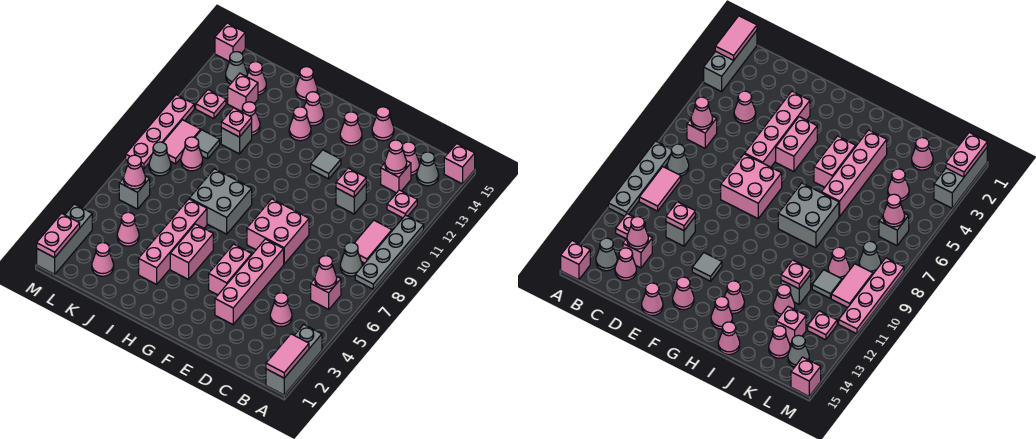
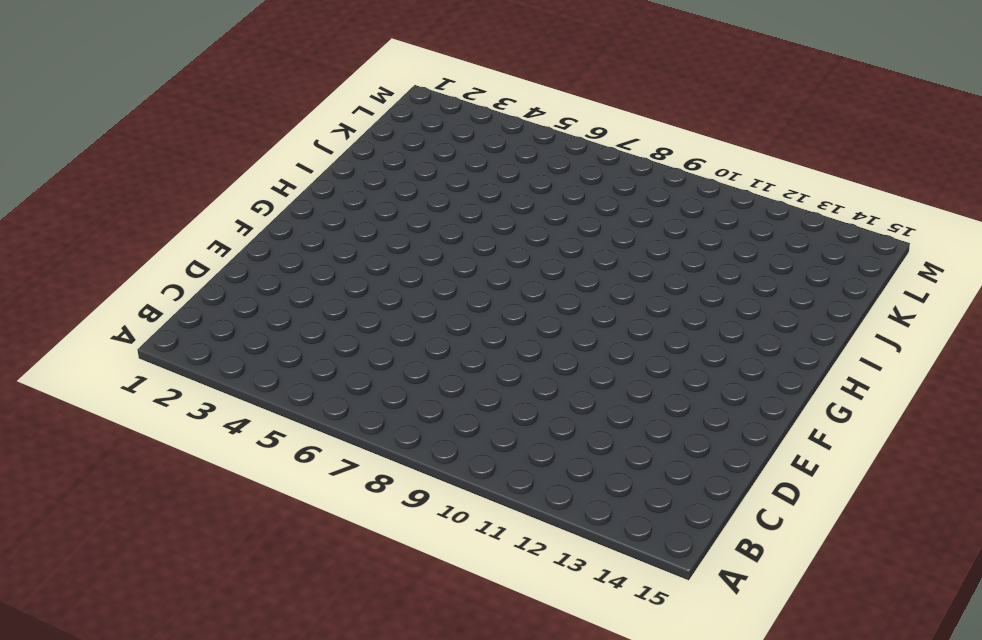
none -> grey 1x3 brick [266,325,322,395]
none -> grey 1x4 plate [355,215,424,289]
none -> pink 1x1 brick [444,144,475,184]
none -> pink 1x1 brick [311,276,341,309]

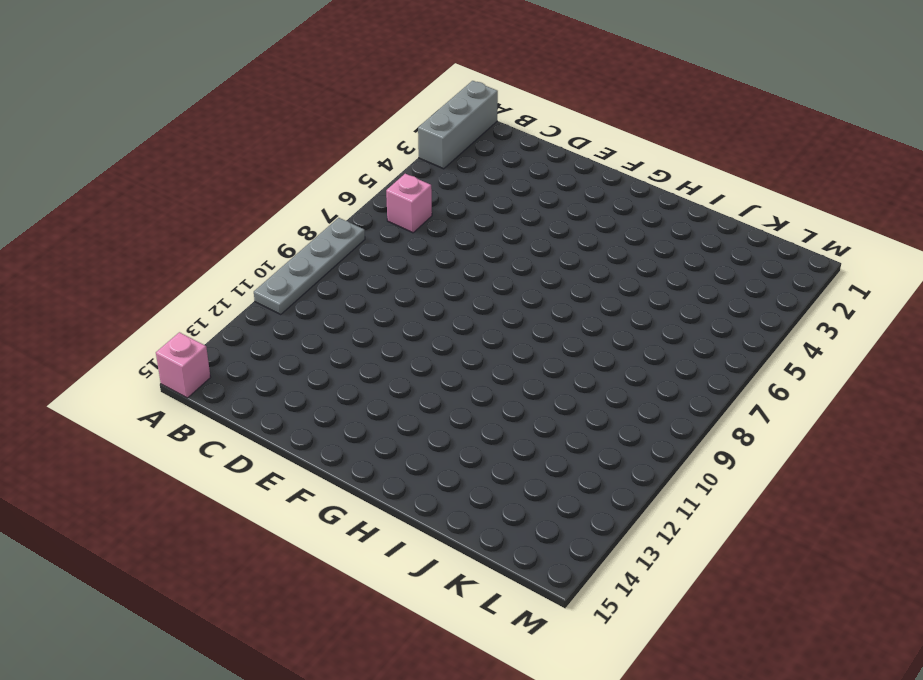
none -> grey 1x1 cone [340,242,362,276]
none -> pink 1x2 tile [355,220,392,263]
none -> pink 1x1 plate [387,190,417,218]
none -> grey 1x1 cone [417,152,439,186]

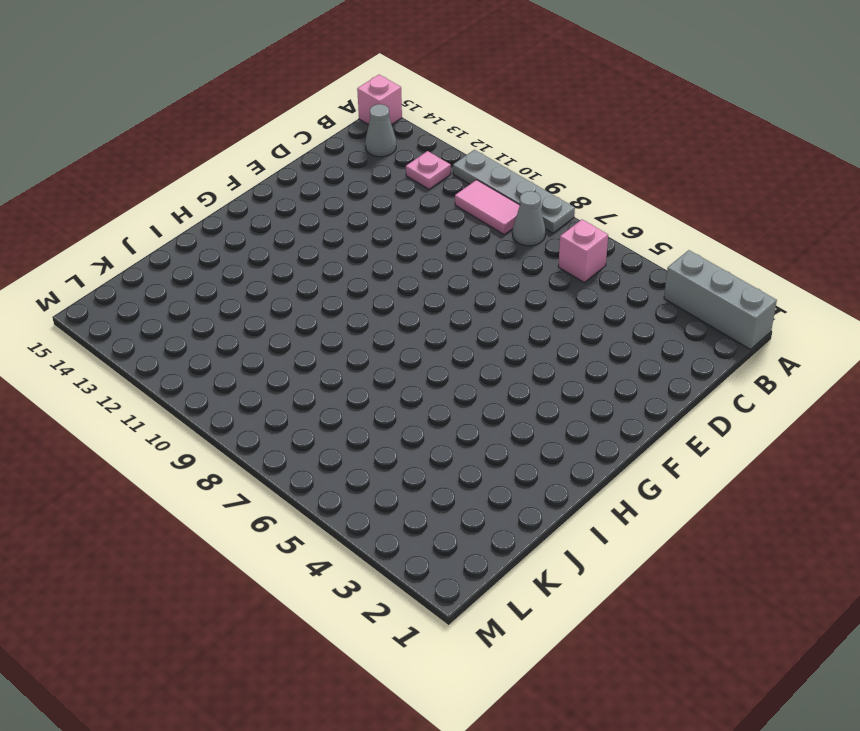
none -> pink 1x1 cone [270,293,292,326]
none -> pink 1x1 brick [381,161,411,193]
none -> pink 1x1 cone [403,142,419,175]
none -> grey 1x1 brick [336,184,366,214]

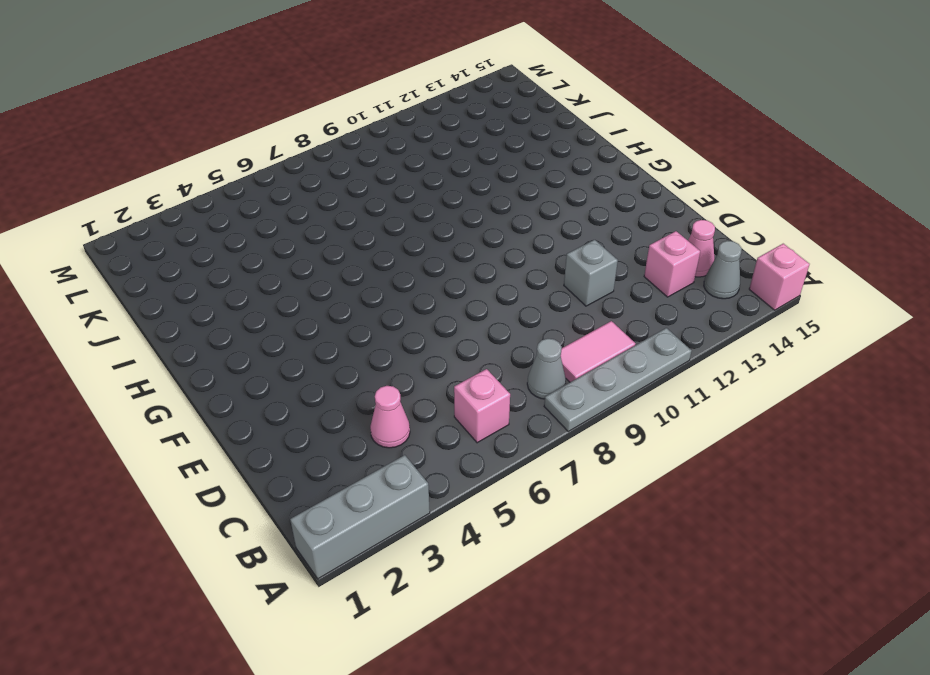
none -> pink 1x1 plate [387,190,417,218]
none -> pink 1x4 brick [215,239,284,324]
none -> pink 2x2 brick [247,199,309,264]
none -> pink 1x1 cone [372,107,394,141]

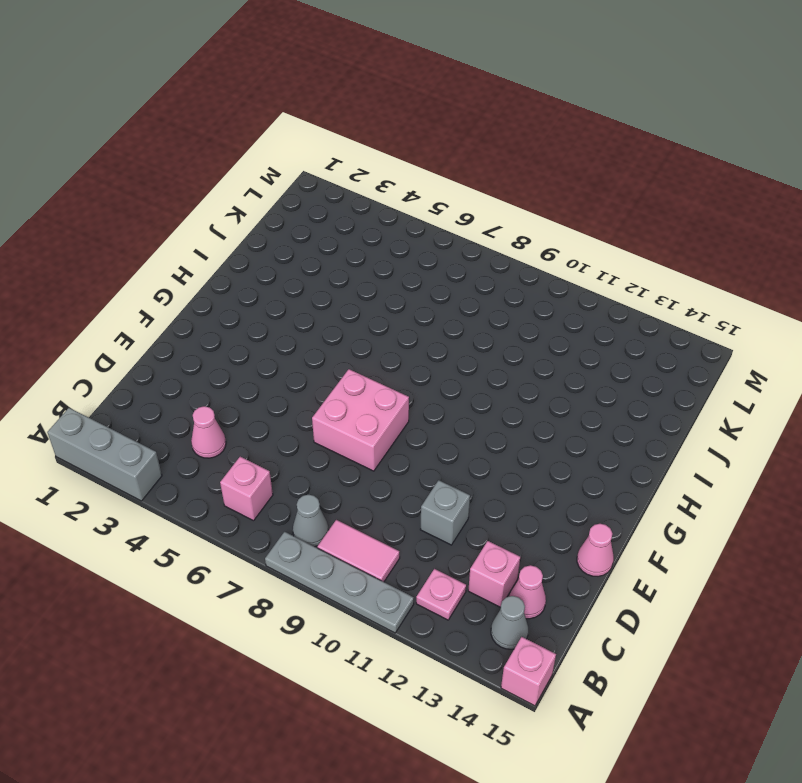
none -> pink 1x4 brick [215,239,284,324]
none -> pink 1x2 brick [209,244,252,295]
none -> grey 1x1 tile [311,150,341,179]
none -> pink 1x1 cone [340,112,362,146]

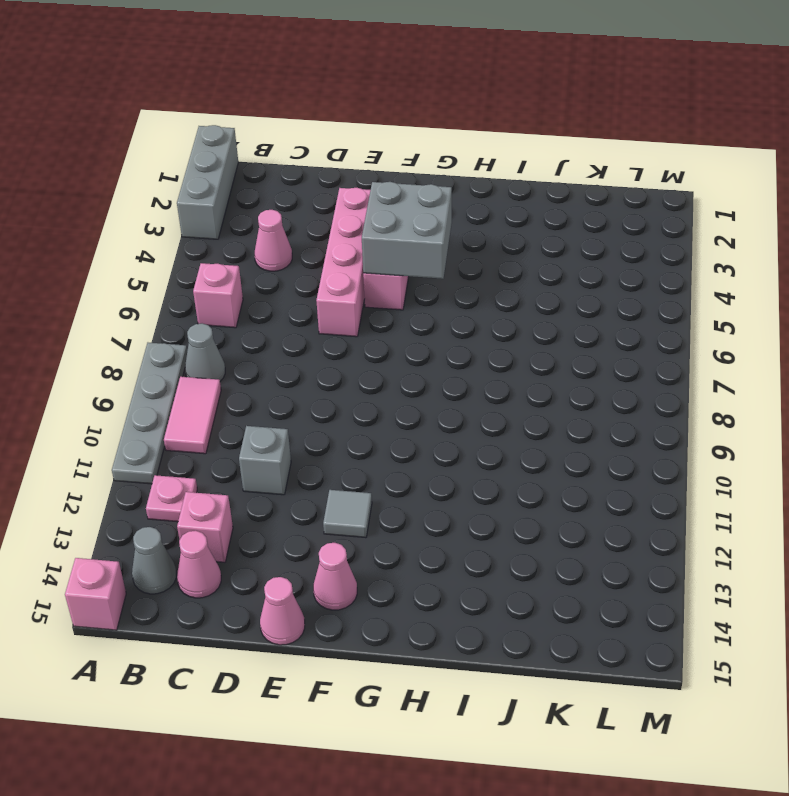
grey 2x2 brick [362,182,452,279] -> grey 2x2 brick moved to [189,169,252,234]
none -> pink 2x2 brick [247,199,309,264]
none -> pink 1x2 brick [170,224,213,279]
none -> pink 1x1 cone [289,107,311,141]
none -> pink 1x1 cone [304,92,324,126]

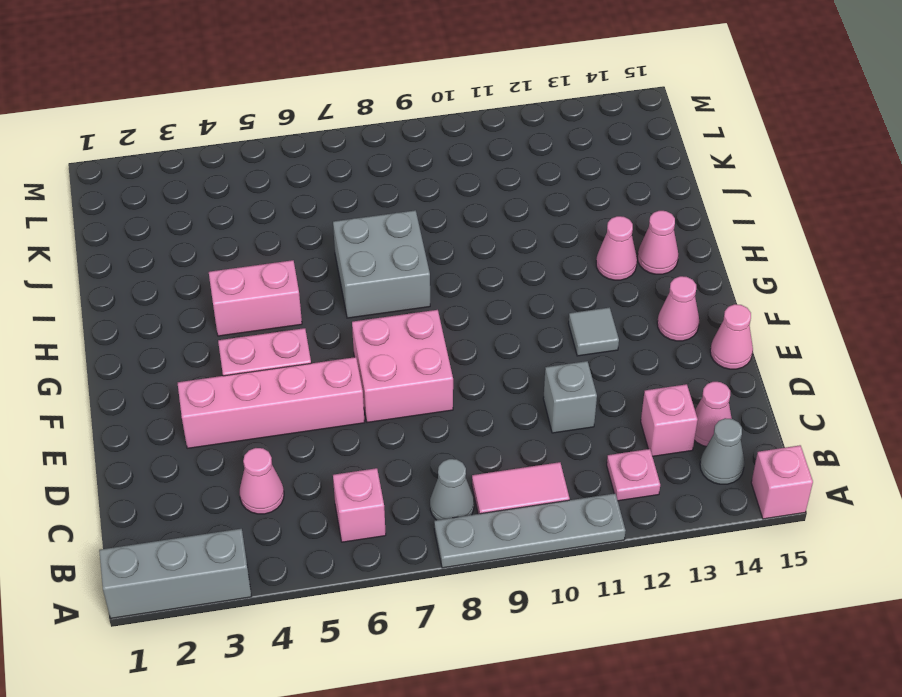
none -> pink 1x4 brick [139,199,207,284]
none -> pink 1x1 cone [296,67,317,100]
none -> grey 1x1 brick [221,123,252,154]
none -> pink 1x1 cone [242,102,260,135]

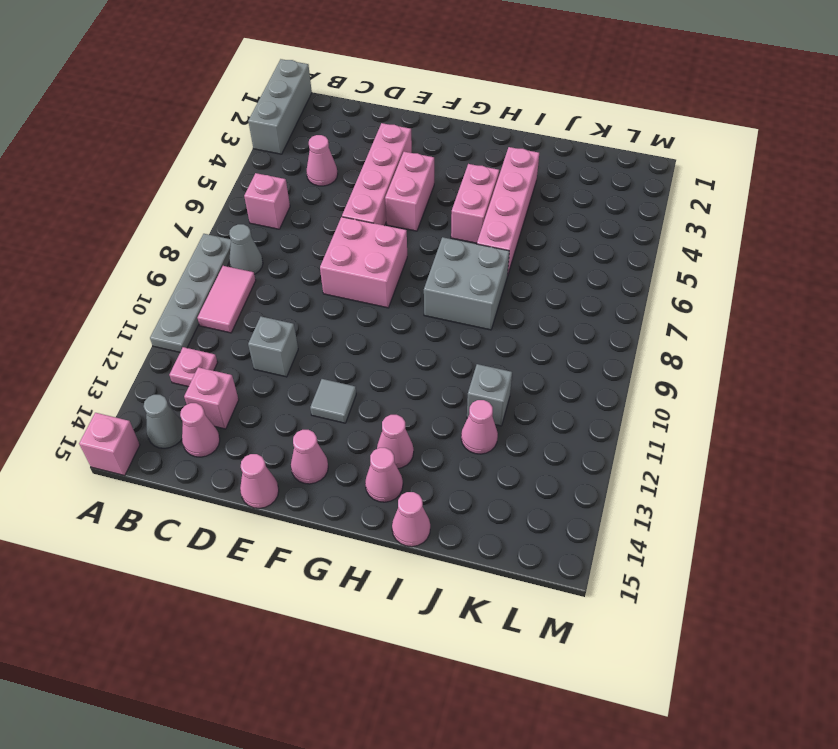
none -> pink 1x1 cone [92,243,114,276]
none -> pink 1x1 cone [117,212,139,246]
none -> pink 1x1 cone [181,137,203,171]
none -> grey 1x1 tile [195,130,220,159]

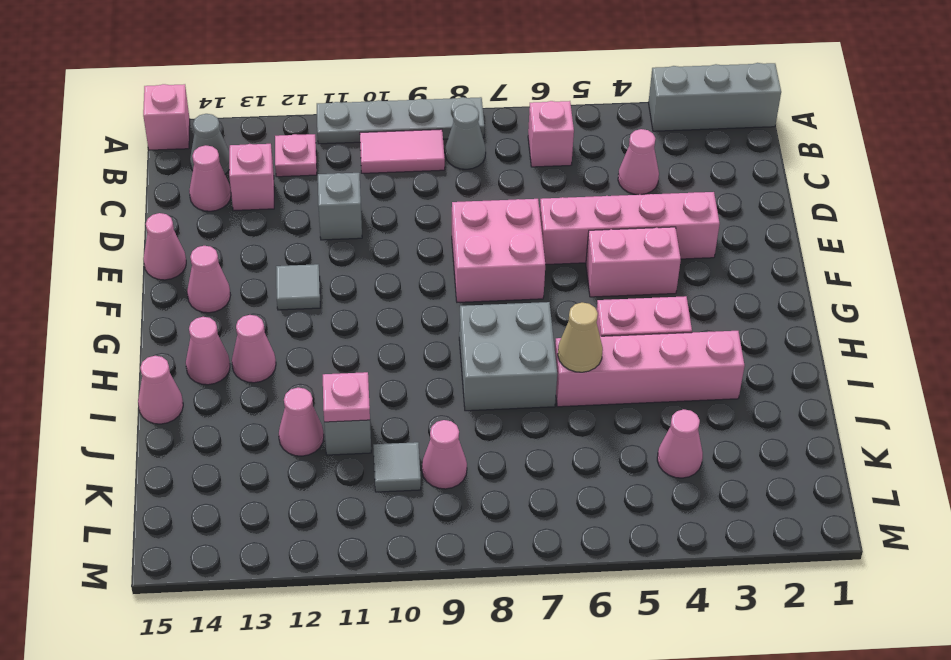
tan 1x1 cone [558,303,603,372] -> none
none -> pink 1x1 cone [92,243,114,276]
none -> pink 1x1 brick [228,73,258,112]
none -> pink 1x1 cone [247,62,266,95]
none -> grey 1x1 brick [119,176,150,209]

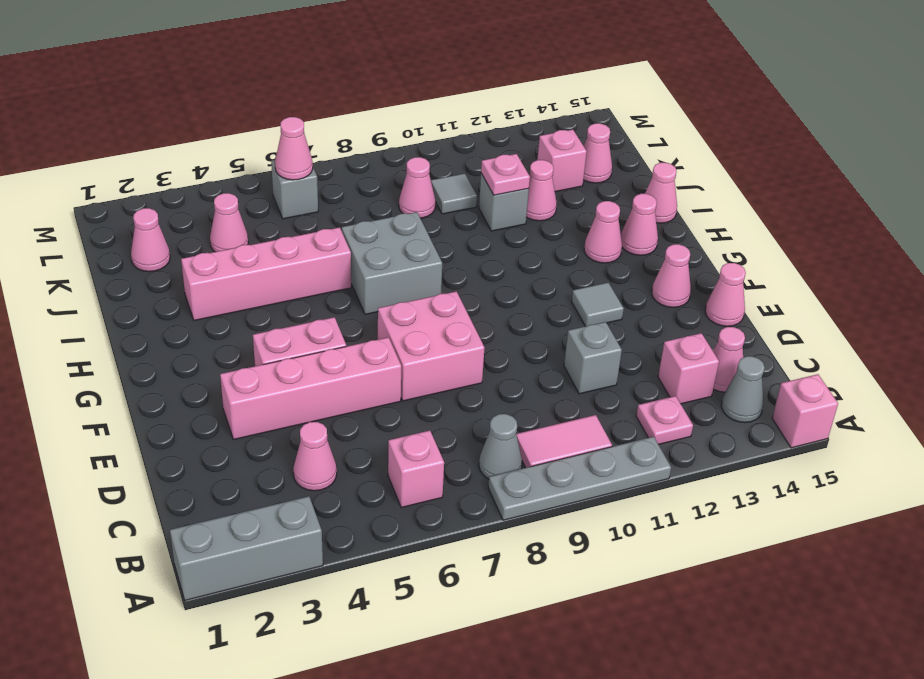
none -> pink 1x2 brick [170,224,213,279]
none -> grey 1x1 cone [149,142,171,176]
none -> pink 1x2 tile [163,120,201,164]
none -> pink 1x1 plate [196,90,226,119]

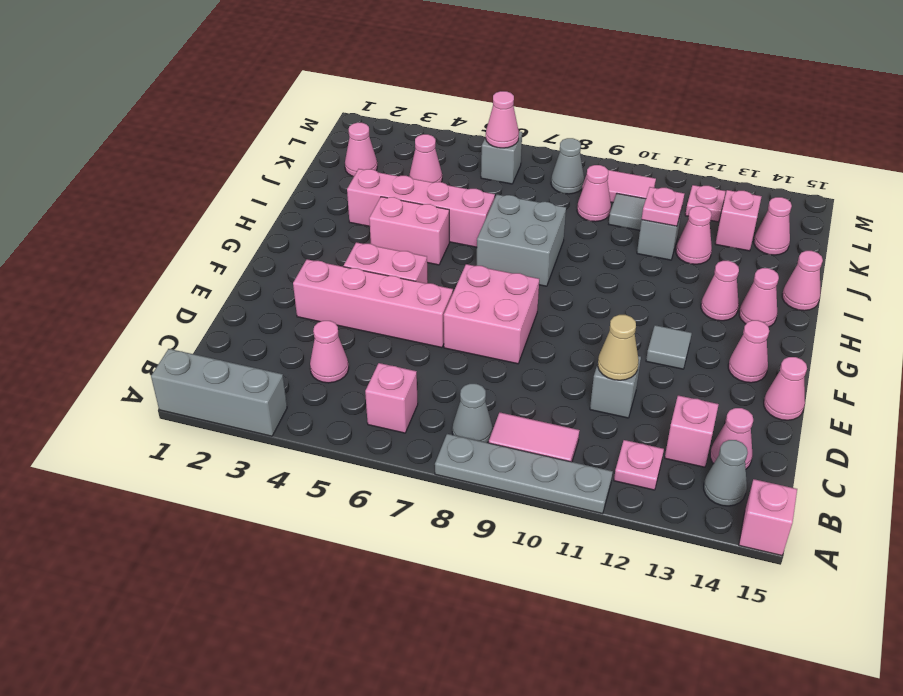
tan 1x1 cone [598,315,639,380] -> pink 1x1 plate [336,168,366,197]
none -> grey 1x1 cone [226,52,247,84]
none -> grey 1x3 brick [37,204,92,274]
none -> pink 1x4 plate [126,95,194,169]
none -> pink 1x1 brick [215,23,245,61]

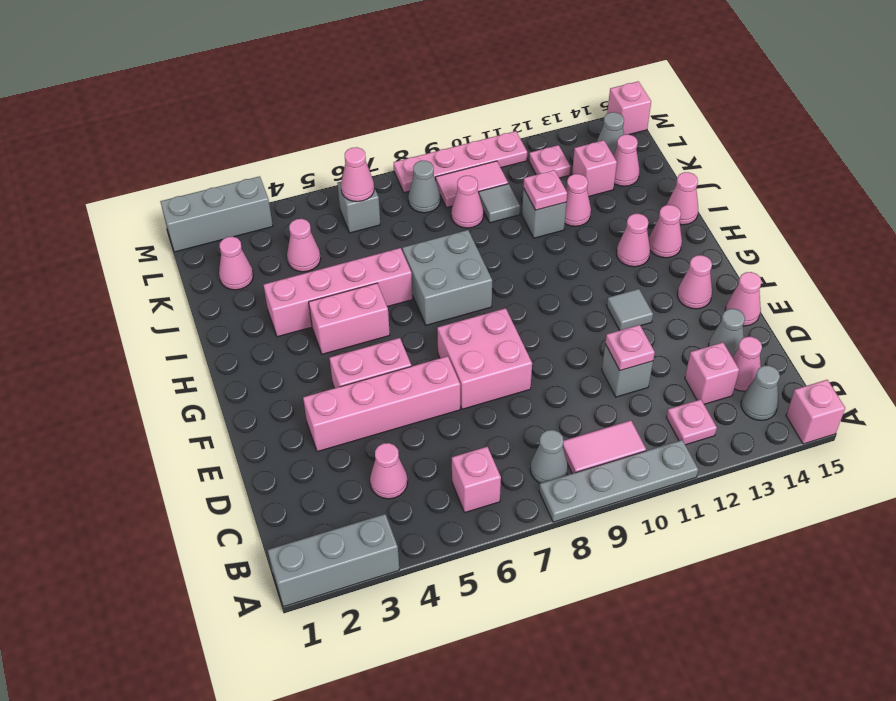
grey 1x1 cone [708,309,745,357] -> none
none -> pink 1x2 tile [266,334,309,378]
none -> pink 1x1 cone [315,256,337,289]
none -> pink 1x1 cone [385,140,407,174]
none -> pink 1x2 plate [37,213,80,258]

